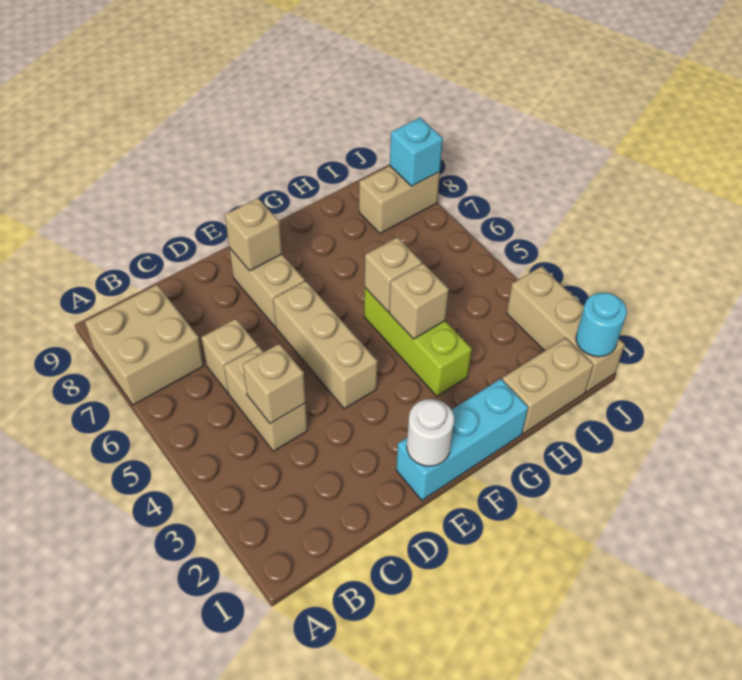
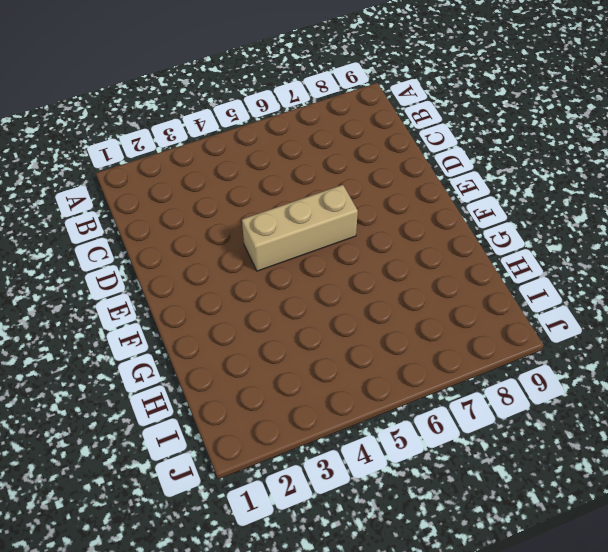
none -> tan 2x2 brick [85,285,204,405]
none -> tan 1x2 brick [224,346,308,451]
none -> tan 1x1 brick [201,319,258,393]

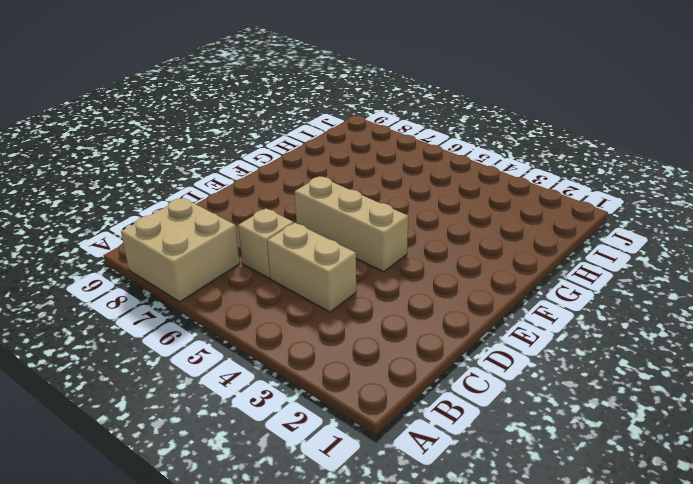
none -> cyan 1x3 brick [396,379,528,500]
none -> tan 1x2 brick [229,248,305,327]
none -> lime 1x3 brick [364,288,472,396]

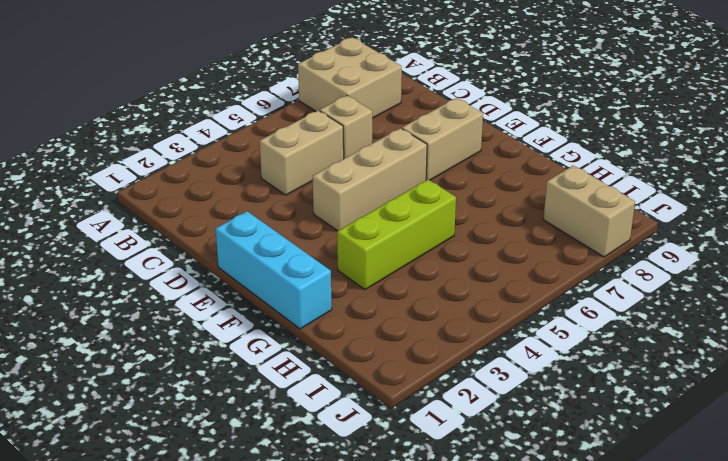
none -> tan 1x2 brick [502,338,594,433]
none -> tan 1x3 brick [507,267,625,392]
none -> tan 1x1 brick [243,344,306,424]

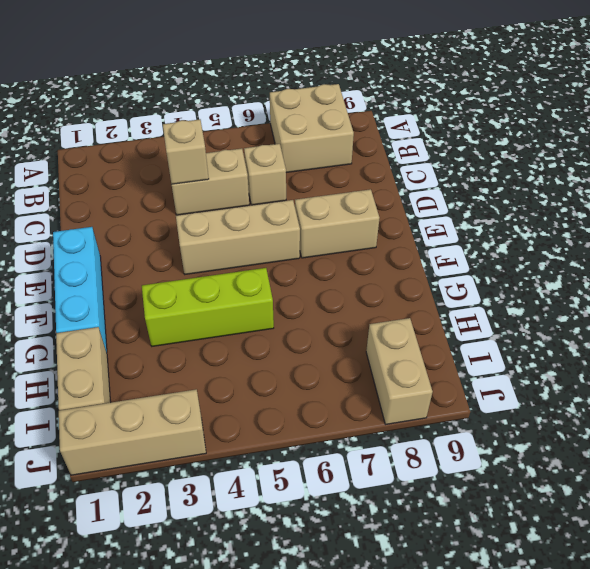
none -> white 1x1 round brick [407,399,454,466]
none -> tan 1x1 brick [225,198,282,271]
none -> tan 1x1 brick [389,263,449,339]

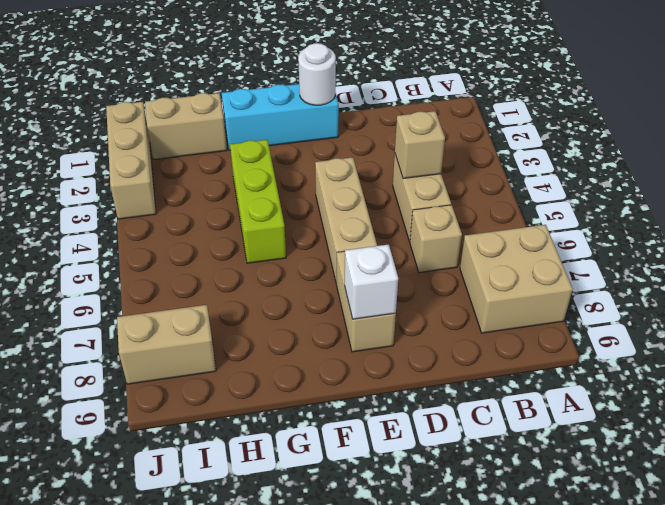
white 1x1 brick [345,244,398,319] -> tan 1x1 brick [225,198,282,271]
none -> tan 1x1 brick [389,263,449,339]
none -> tan 1x1 brick [365,237,422,312]
none -> cyan 1x1 round brick [576,293,627,357]

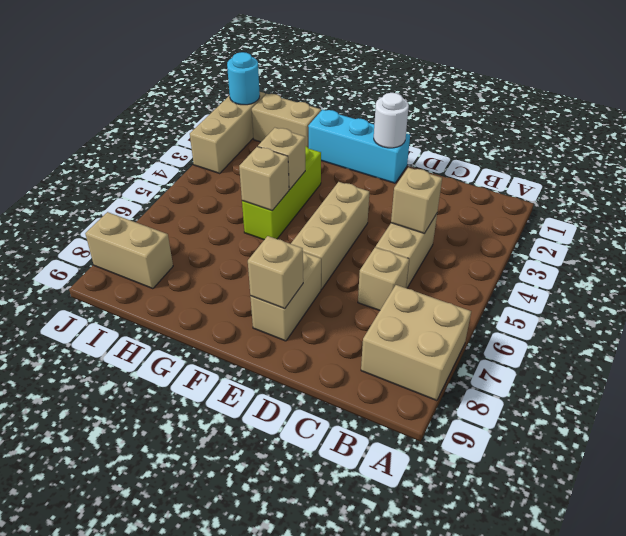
none -> cyan 1x1 brick [390,118,443,186]

